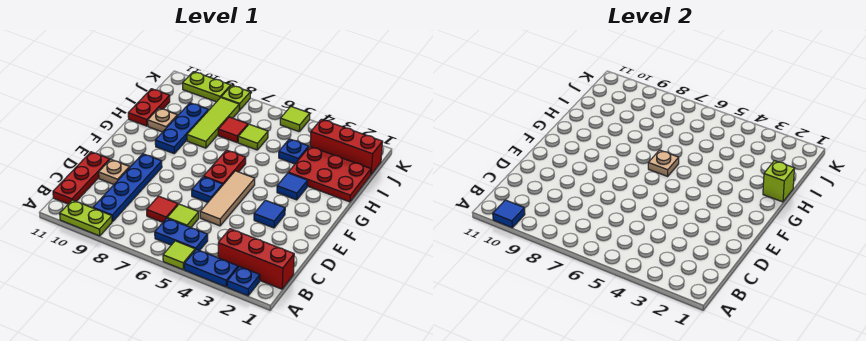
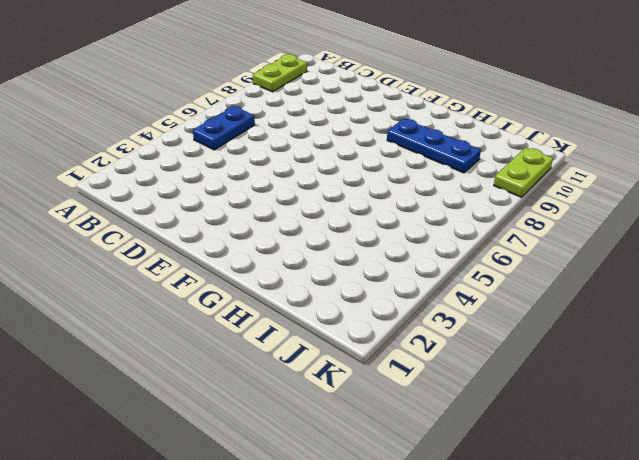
none -> blue 1x1 plate [227,266,260,296]
none -> blue 1x2 plate [184,249,238,287]
none -> lime 1x1 tile [163,241,195,269]
none -> red 1x3 brick [218,229,294,289]

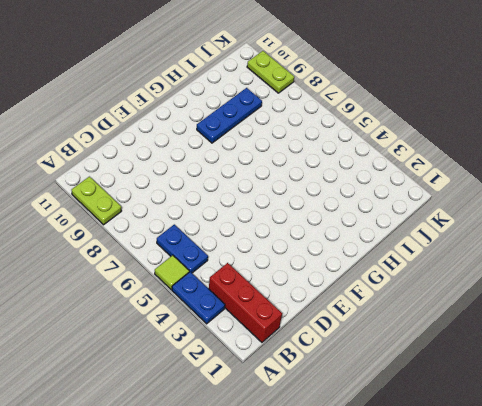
none -> blue 1x1 plate [227,266,260,296]
none -> blue 1x4 plate [93,154,162,222]
none -> red 1x3 plate [53,152,110,204]
none -> lime 1x1 tile [168,204,199,228]

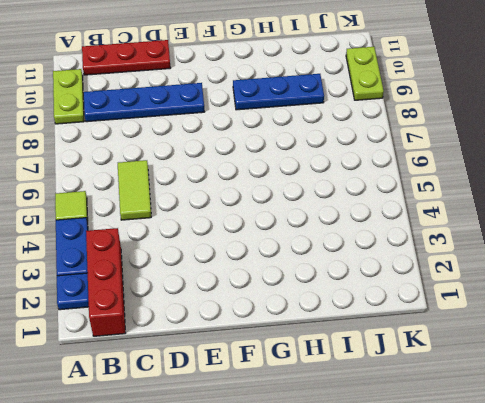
lime 1x2 tile [118,160,151,220] -> lime 1x1 tile [168,204,199,228]
none -> blue 1x2 plate [155,218,208,250]
none -> red 1x1 tile [147,196,178,222]
none -> tan 1x3 tile [200,171,255,226]
none -> tan 1x1 plate [99,159,130,184]

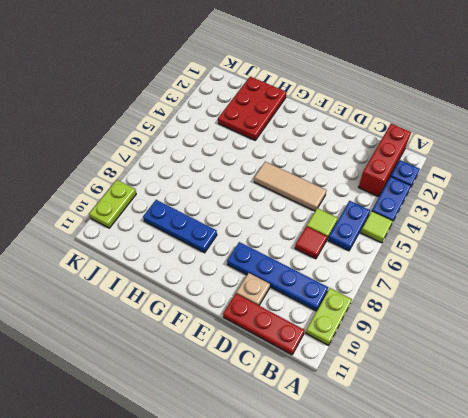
none -> blue 1x1 tile [254,200,285,228]
none -> blue 1x1 plate [192,177,223,202]
none -> red 1x2 plate [204,150,246,184]
none -> blue 1x1 tile [277,173,308,200]

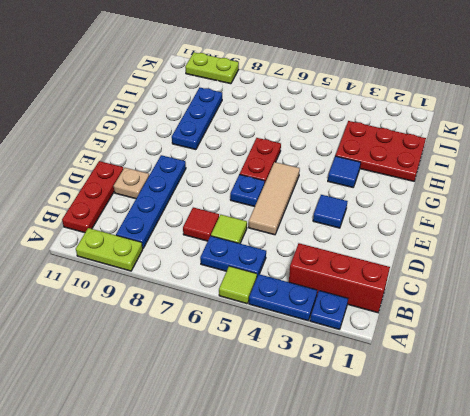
none -> lime 1x3 tile [187,98,239,148]
none -> tan 1x1 plate [148,108,177,132]
none -> red 1x2 plate [128,89,170,126]
none -> blue 1x1 plate [279,139,309,164]

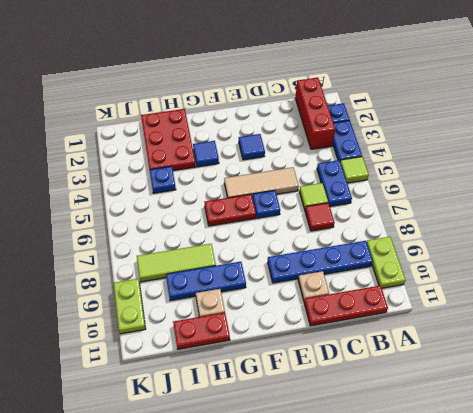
none -> lime 1x1 tile [238,124,268,150]
none -> red 1x1 tile [218,117,248,143]
none -> red 1x3 brick [310,119,383,174]
none -> lime 1x1 tile [280,107,310,132]

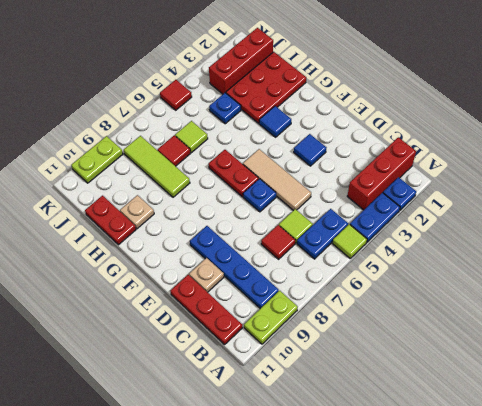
red 1x1 tile [160,80,192,110] -> lime 1x1 tile [280,107,310,132]
none -> blue 1x3 plate [155,103,208,154]
none -> lime 1x1 plate [221,85,250,110]
none -> blue 1x1 tile [493,200,525,228]
none -> tan 1x1 plate [648,150,679,176]

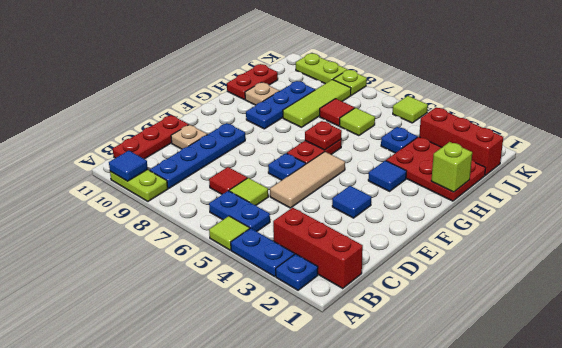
red 1x1 plate [305,121,342,150] -> tan 1x1 plate [648,150,679,176]

